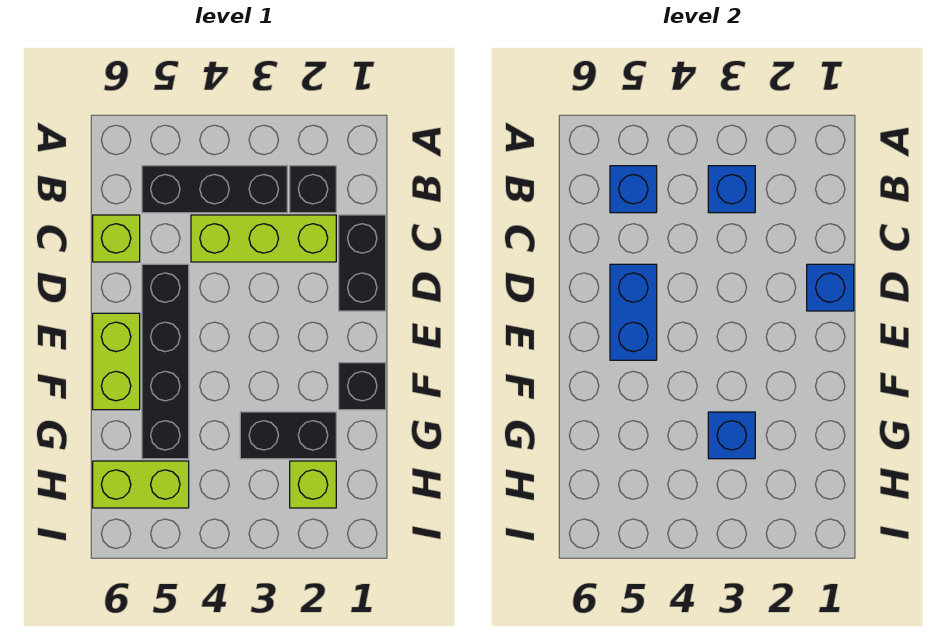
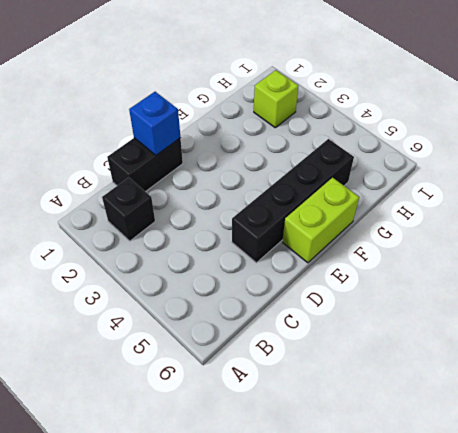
none -> black 1x3 brick [142,166,287,213]
none -> lime 1x3 brick [191,215,336,262]
none -> lime 1x1 brick [93,215,140,262]

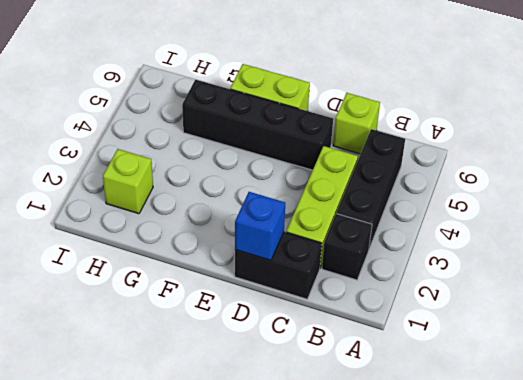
none -> black 1x1 brick [339,363,386,410]
none -> black 1x2 brick [240,412,336,459]
none -> lime 1x2 brick [93,461,189,508]

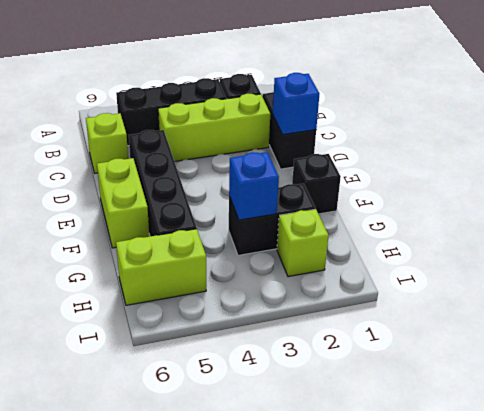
none -> blue 1x1 brick [708,166,755,213]
none -> blue 1x1 brick [610,166,657,213]
none -> blue 1x2 brick [610,264,657,360]

